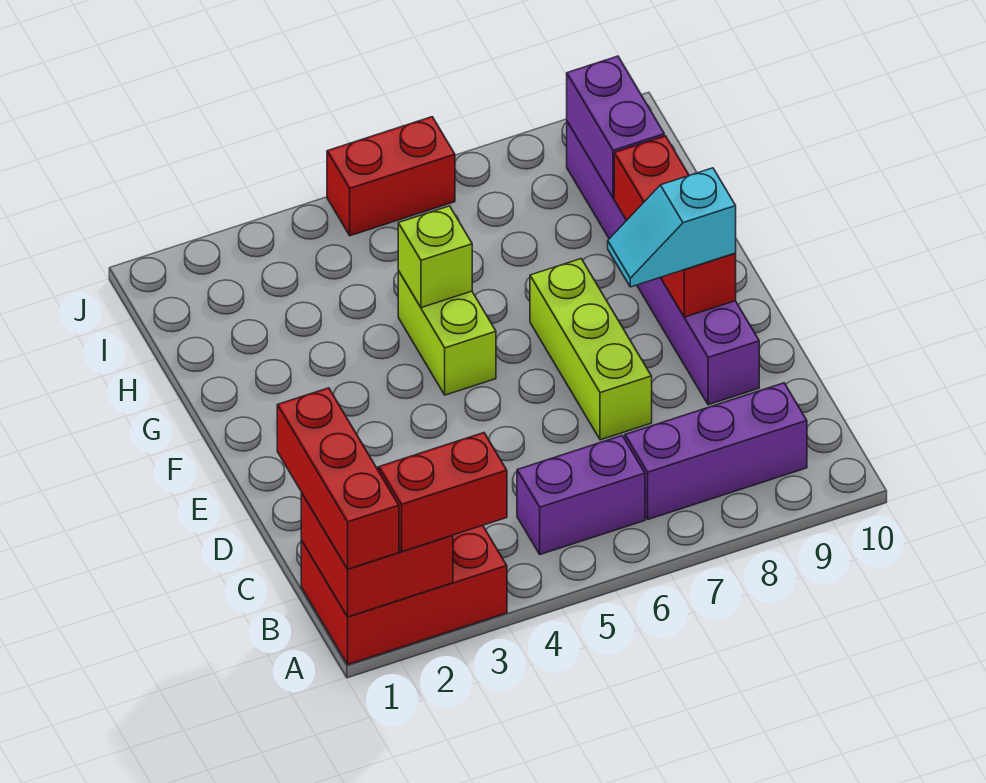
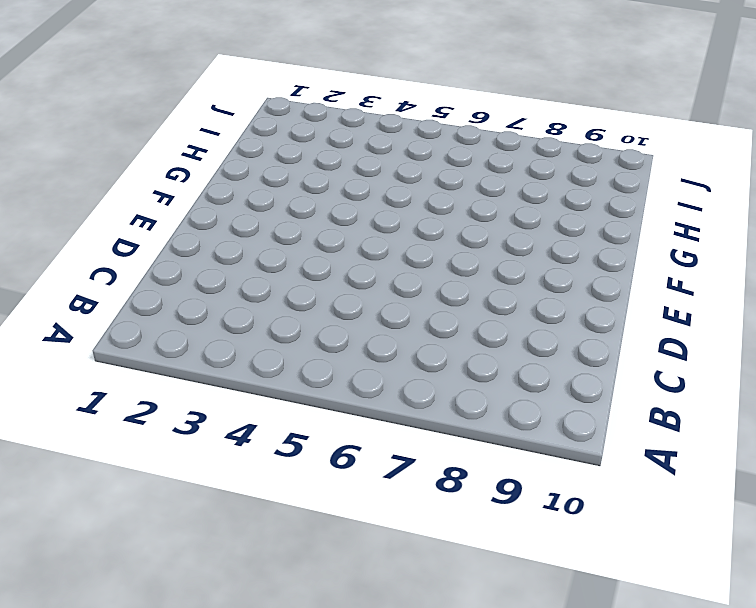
none -> red 2x3 brick [301,526,507,664]
none -> purple 1x2 brick [517,436,645,554]
none -> purple 1x3 brick [625,383,807,519]

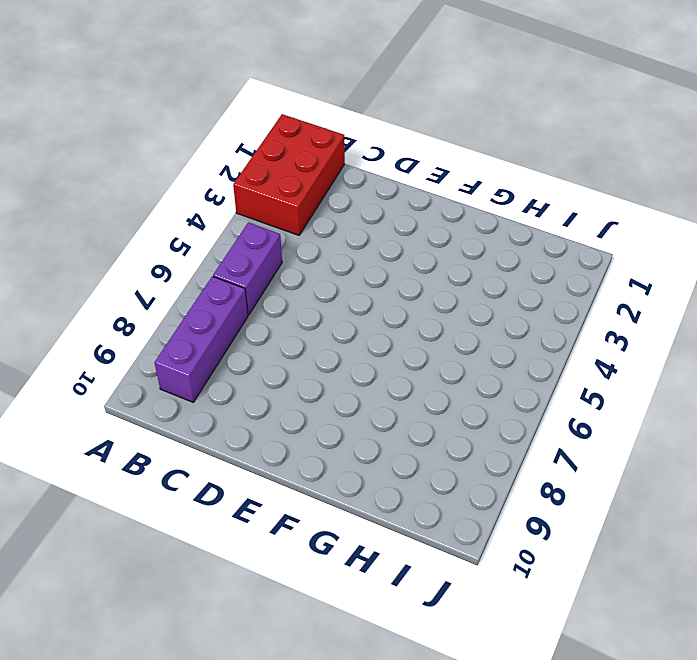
none -> lime 1x3 brick [530,259,652,440]
none -> purple 1x6 brick [567,122,759,405]
none -> lime 1x2 brick [398,271,496,395]

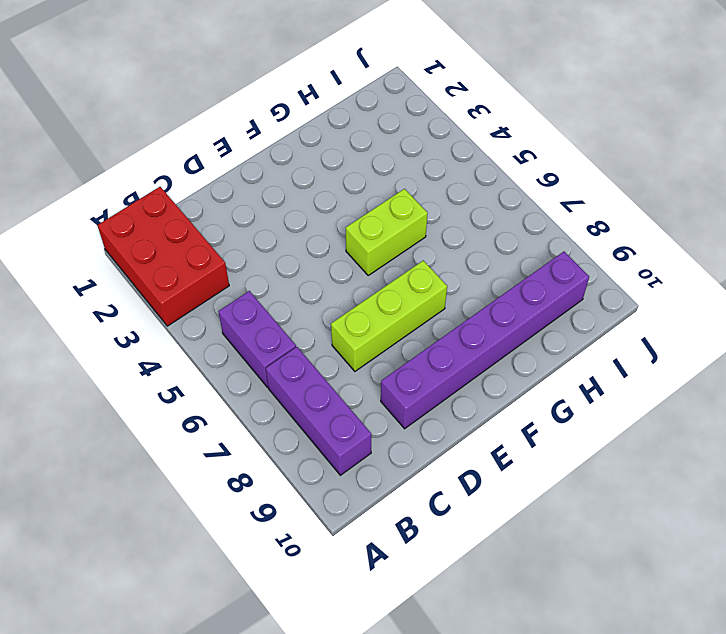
none -> red 1x2 brick [327,117,455,236]
none -> red 2x2 brick [301,467,453,617]
none -> red 1x3 brick [614,136,736,317]

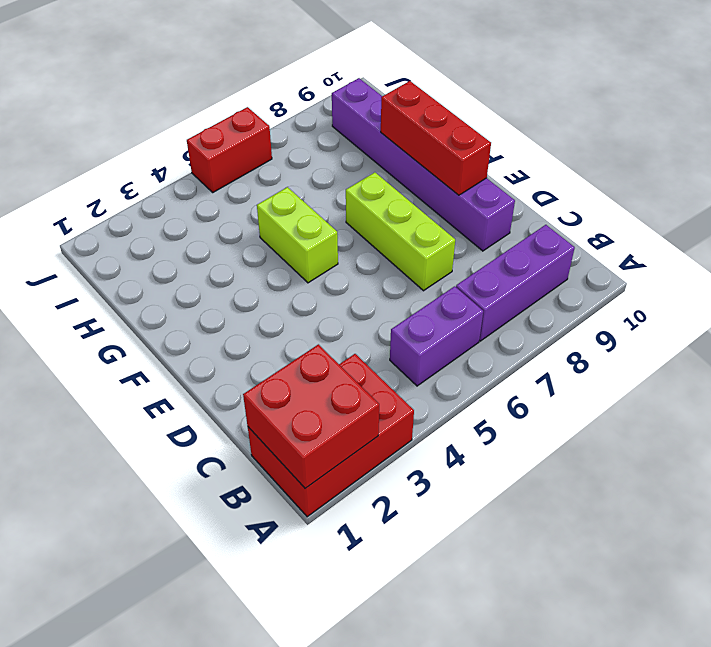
none -> lime 1x1 brick [398,206,472,308]
none -> purple 1x2 brick [567,56,664,198]
none -> red 1x3 brick [277,388,399,569]

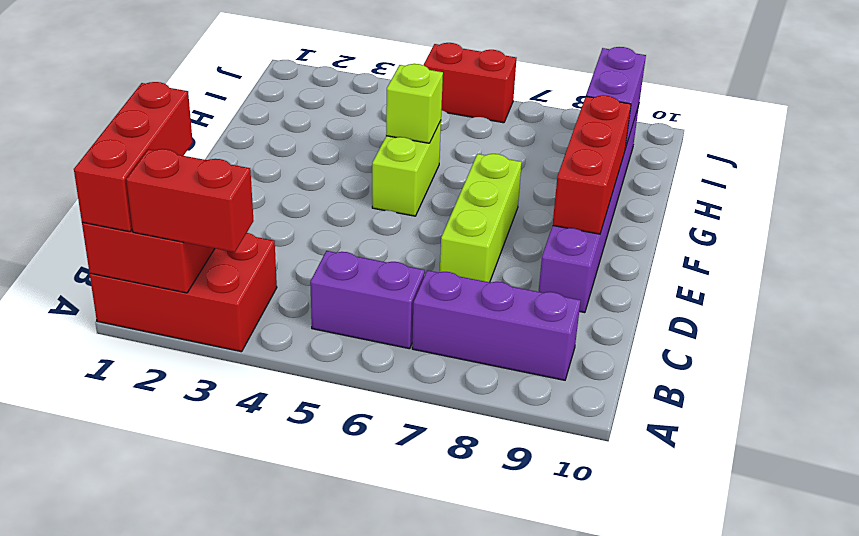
none -> cyan 1x2 slope [608,168,736,287]

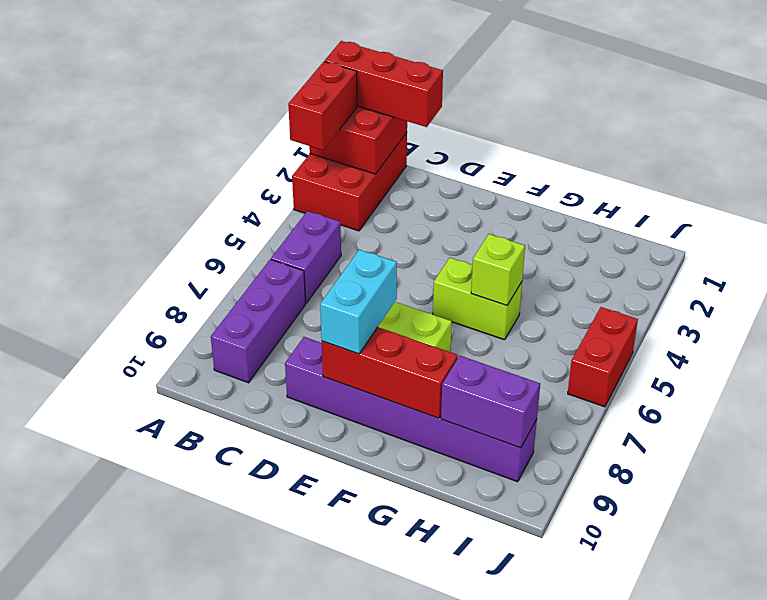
cyan 1x2 brick [320,250,397,354] -> cyan 1x2 slope [608,168,736,287]

